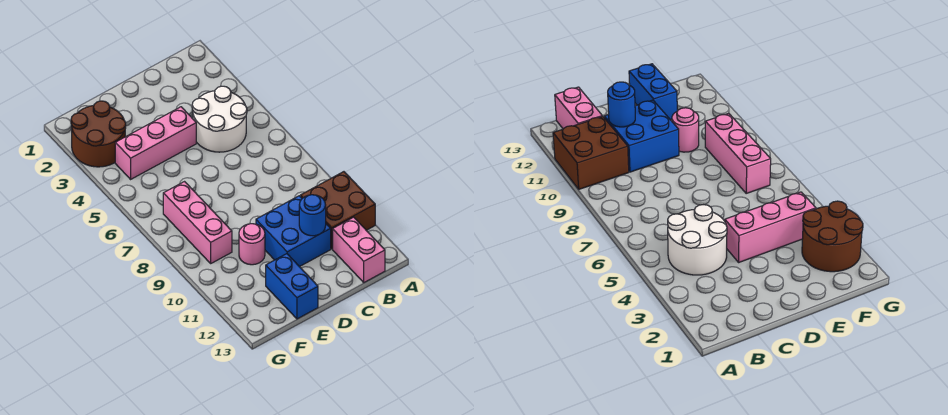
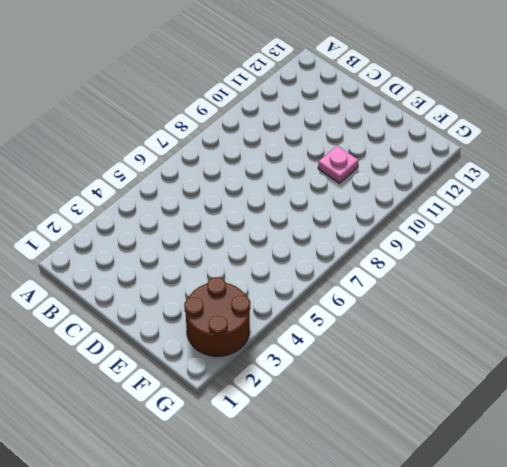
pink 1x1 plate [318,146,359,183] -> pink 1x1 round brick [239,224,265,265]
none -> brown 2x2 brick [301,172,375,249]
none -> white 2x2 round brick [192,86,247,152]

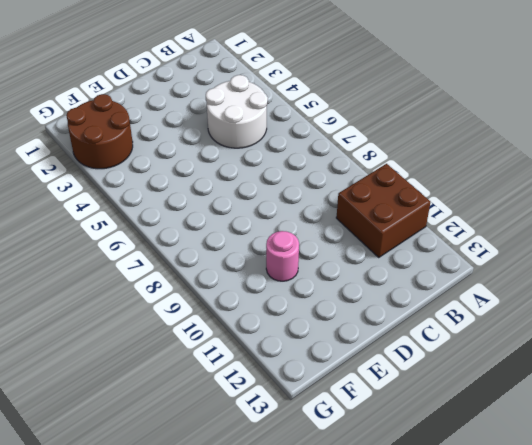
none -> pink 1x2 brick [333,217,385,282]
none -> blue 2x2 brick [256,196,331,267]

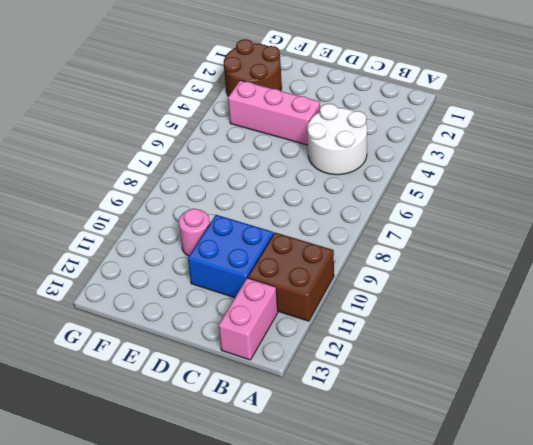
none -> blue 1x2 brick [266,254,318,319]
none -> pink 1x3 brick [163,182,232,263]

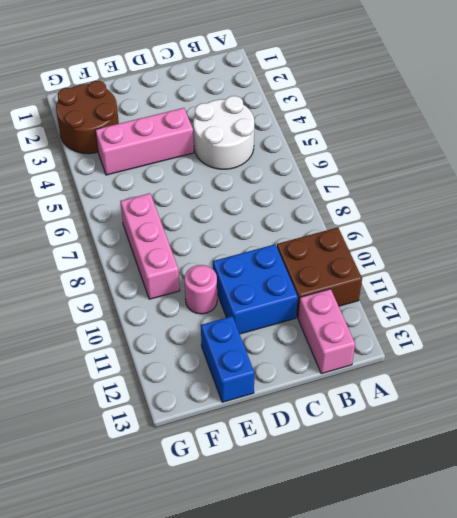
none -> blue 1x1 round brick [299,195,326,236]

